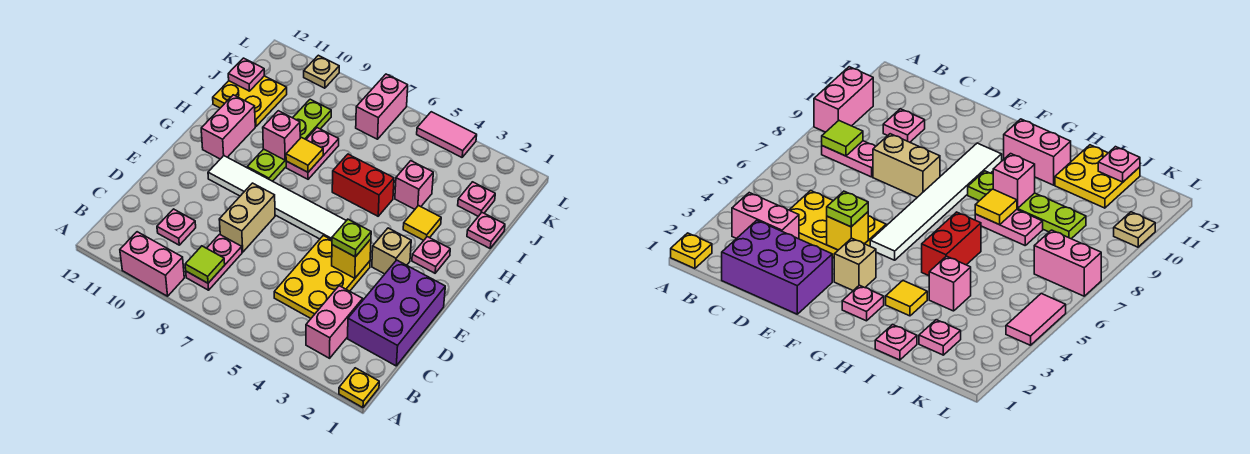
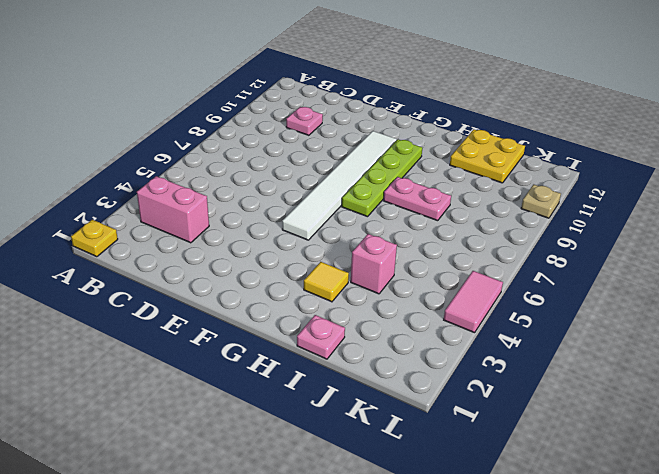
lime 1x4 plate [342,139,422,217] -> lime 1x4 plate turned to [247,99,331,181]
none -> pink 1x2 brick [120,232,184,296]
none -> pink 1x2 plate [186,234,242,290]
none -> purple 2x3 brick [348,260,445,366]

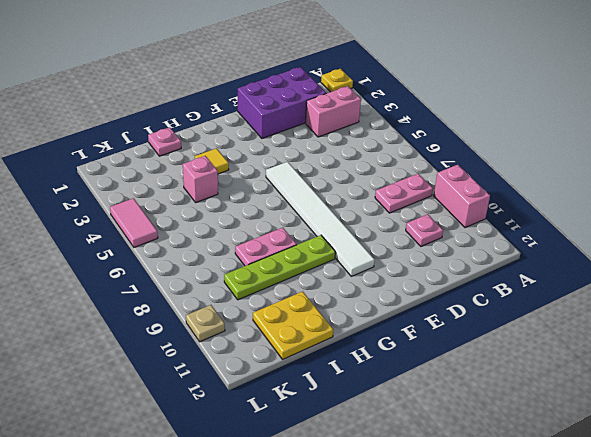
none -> yellow 2x3 plate [274,235,370,318]
none -> tan 1x2 brick [219,183,275,252]
none -> tan 1x1 brick [372,228,411,274]

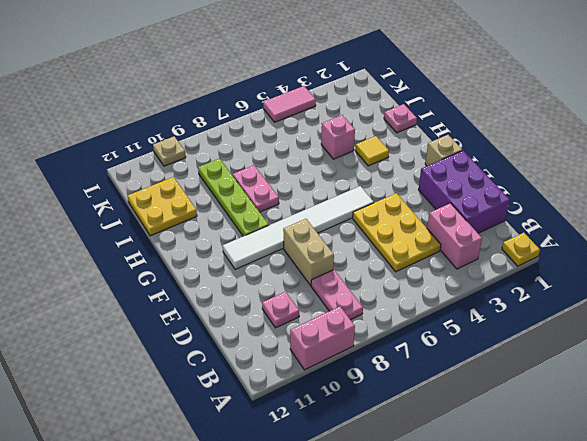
tan 1x1 brick [425,135,462,166] -> tan 1x1 brick moved to [372,228,411,274]
none -> pink 1x1 plate [412,237,450,273]
none -> pink 1x2 brick [201,95,255,159]
none -> red 1x2 brick [332,154,394,216]

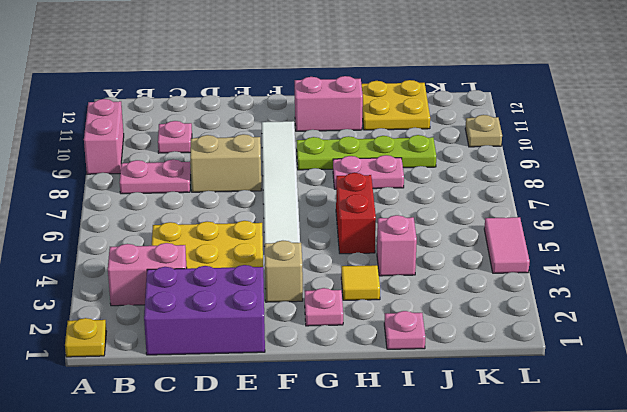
none -> pink 1x1 plate [458,182,495,216]
none -> pink 1x2 brick [356,74,408,139]
none -> lime 1x1 tile [185,246,225,283]

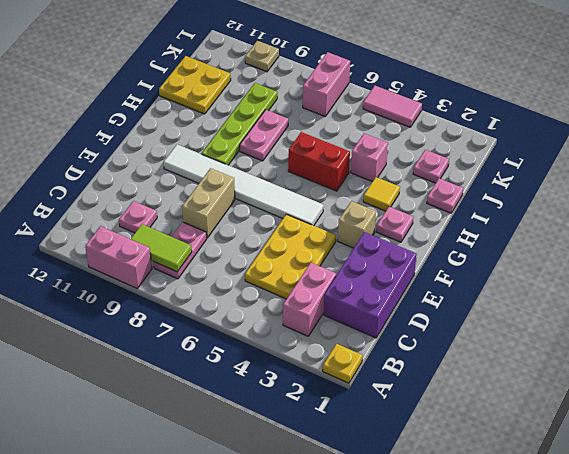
lime 1x2 tile [131,224,192,272] -> lime 1x1 tile [185,246,225,283]
none -> pink 1x2 brick [201,95,255,159]
none -> yellow 1x1 brick [332,239,371,278]
none -> yellow 1x1 tile [286,137,323,172]

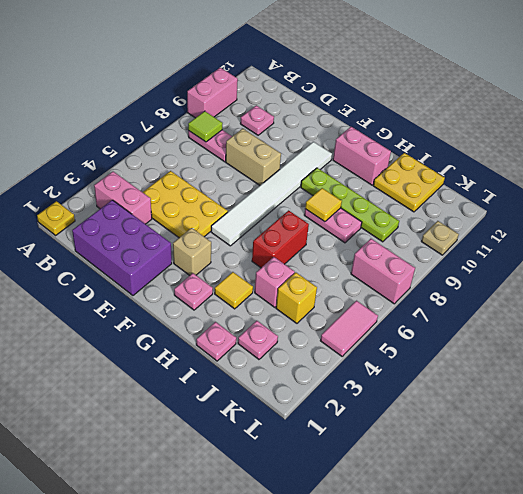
yellow 1x1 brick [276,272,317,323] -> yellow 1x1 brick moved to [332,239,371,278]
none -> pink 1x1 brick [263,111,300,160]
none -> pink 1x1 plate [228,58,264,91]
none -> lime 1x1 plate [332,219,371,257]

